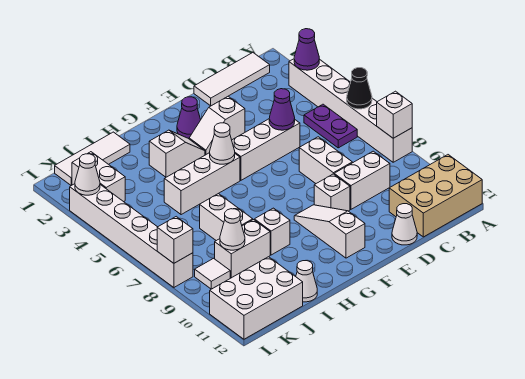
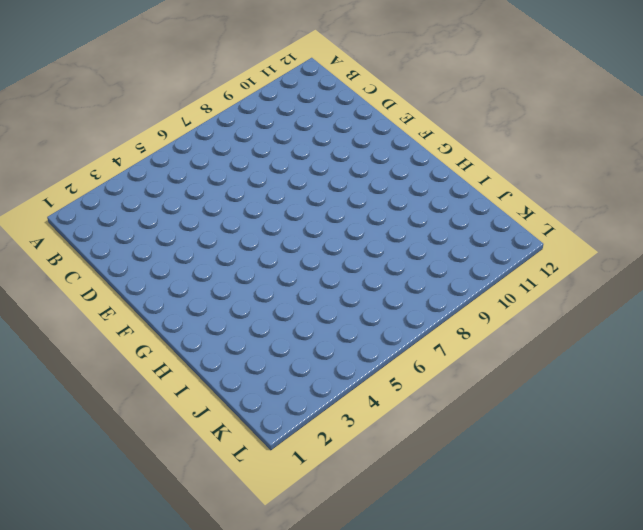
none -> white 1x6 brick [289,59,412,162]
none -> tan 2x3 brick [389,155,482,237]
none -> white 1x3 tile [194,53,270,106]
none -> purple 1x2 plate [304,104,357,148]

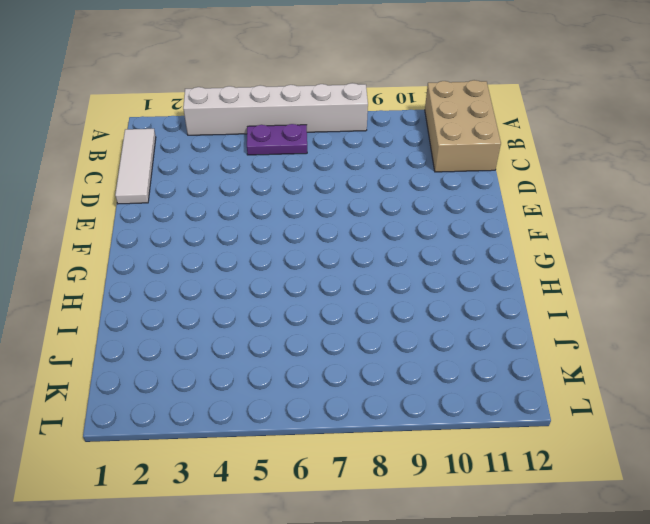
none -> white 1x2 brick [334,151,390,209]
none -> white 1x3 brick [232,119,300,180]
none -> white 1x2 brick [299,137,352,183]
none -> white 1x1 cone [392,204,417,245]

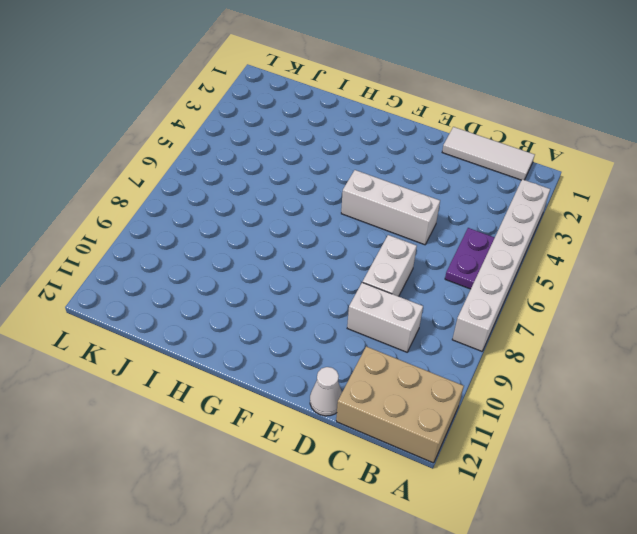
none -> white 1x2 slope [189,96,245,154]
none -> white 1x1 brick [314,174,350,211]
none -> purple 1x1 cone [177,97,201,138]
none -> white 1x3 slope [294,205,365,258]

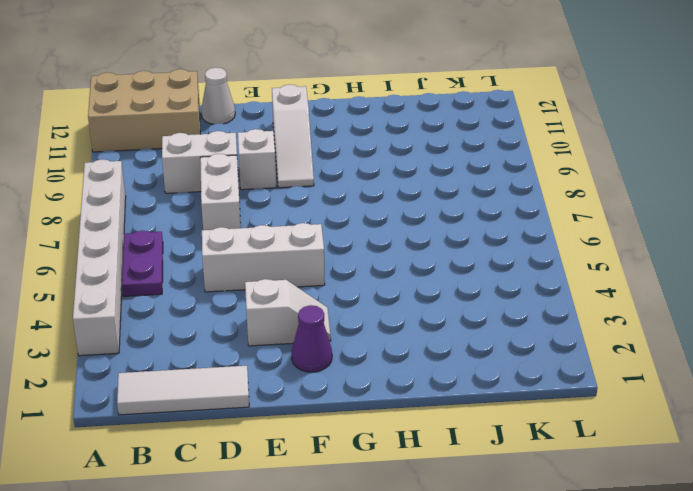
none -> white 1x2 slope [149,130,205,177]
none -> white 1x3 brick [164,153,240,215]
none -> white 1x1 brick [254,208,290,255]
none -> white 1x3 tile [55,132,130,185]

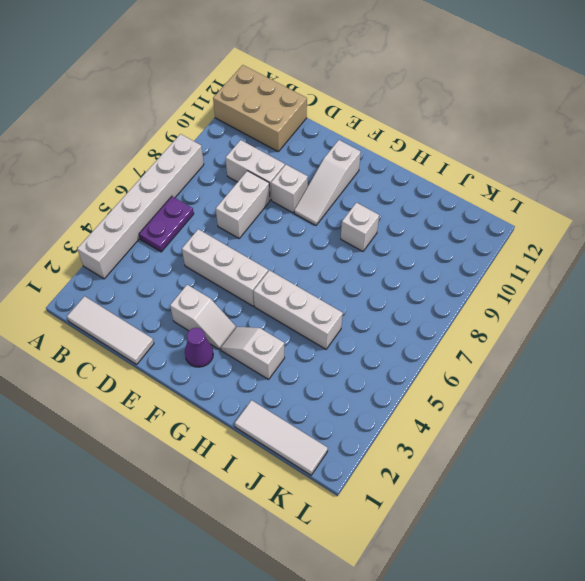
none -> white 1x1 cone [392,204,417,245]
none -> white 1x2 brick [200,194,253,241]
none -> white 1x2 brick [215,220,270,278]
none -> white 1x1 cone [296,261,317,302]

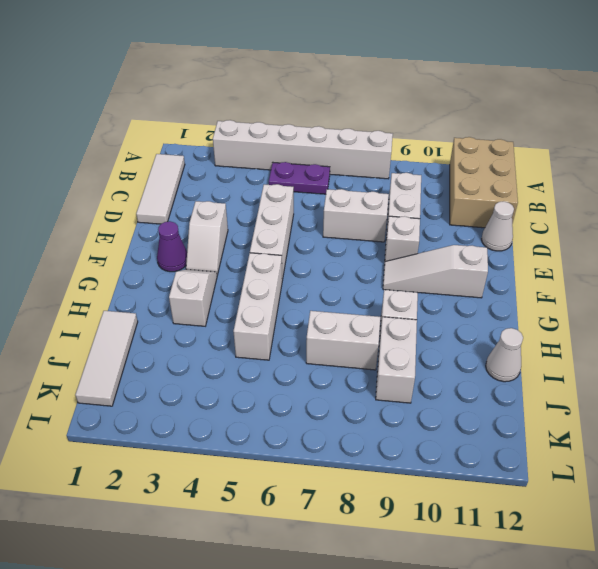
none -> white 2x3 brick [210,257,303,339]
none -> white 1x2 brick [72,152,125,202]
none -> white 1x1 tile [195,258,230,289]
none -> white 1x6 brick [70,184,193,287]

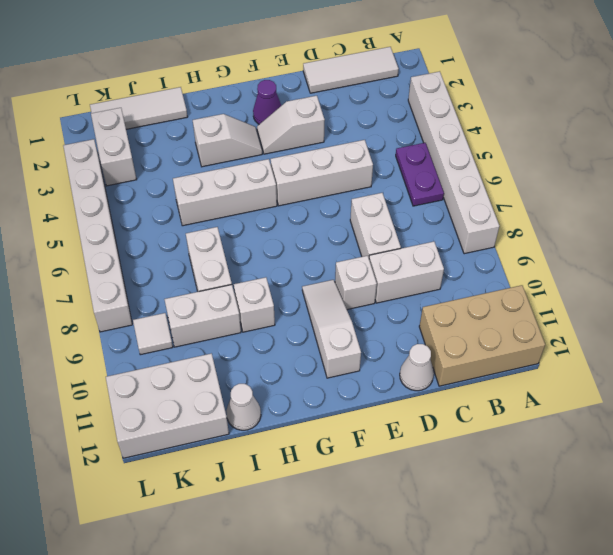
none -> purple 1x1 cone [294,29,319,70]
none -> black 1x1 cone [347,68,372,109]
none -> white 1x1 brick [377,91,412,138]
none -> purple 1x1 cone [269,89,295,130]

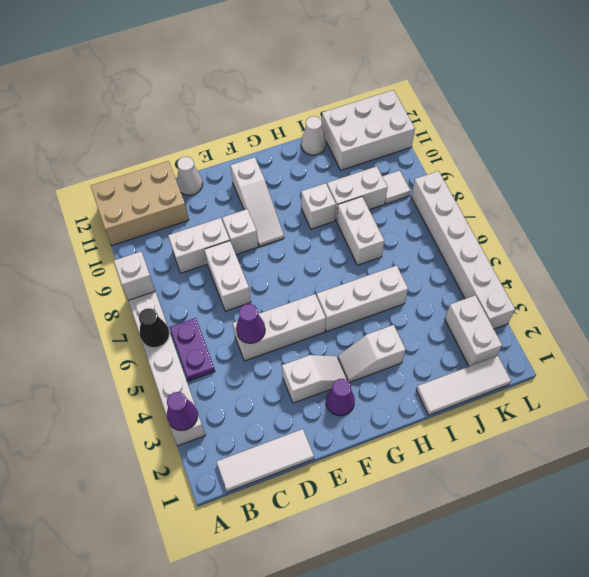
none -> white 1x1 cone [210,123,235,164]
none -> white 1x1 cone [220,209,245,250]
none -> white 1x1 cone [75,154,100,195]
none -> white 1x1 brick [157,217,193,263]

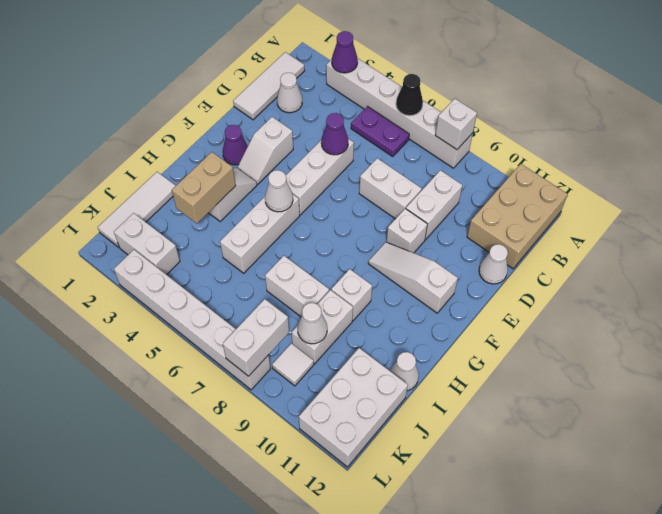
white 1x1 cone [277,73,302,113] -> white 1x1 cone moved to [75,154,100,195]
tan 1x2 brick [172,152,236,223] -> none
white 1x2 brick [223,299,289,376] -> white 1x1 brick [157,217,193,263]

